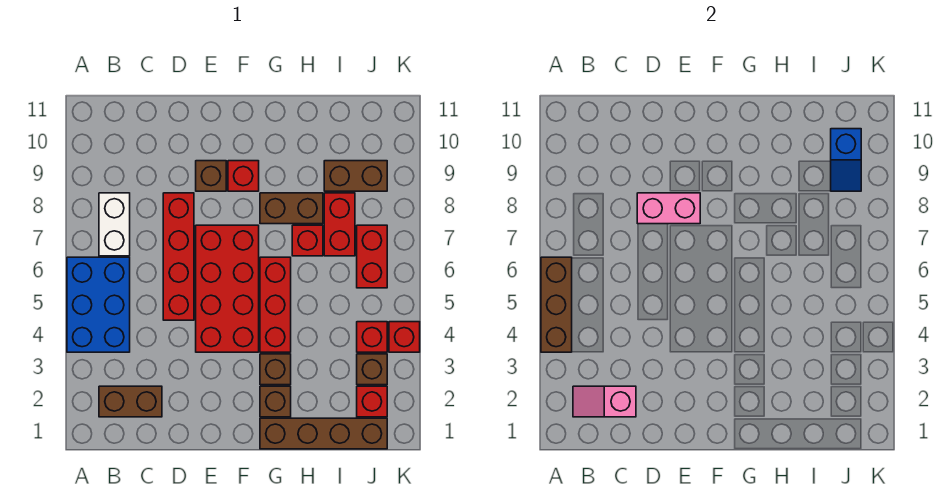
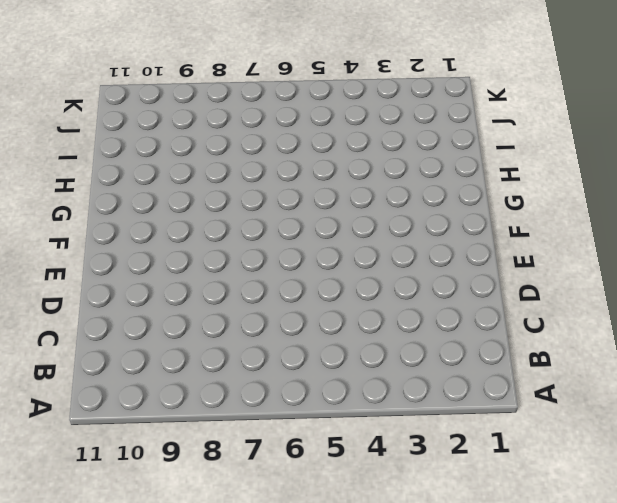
none -> blue 2x3 brick [67,257,130,352]
none -> brown 1x2 brick [99,386,162,417]
none -> white 1x2 brick [99,193,130,256]

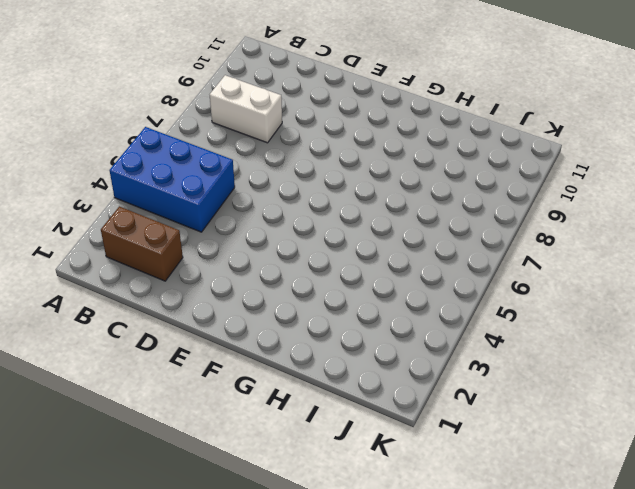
blue 2x3 brick [109,127,235,232] -> blue 2x3 brick turned to [67,257,130,352]
white 1x2 brick [210,75,282,143] -> white 1x2 brick turned to [99,193,130,256]
none -> red 1x4 brick [163,193,194,320]
none -> red 2x4 brick [196,225,259,352]
none -> brown 1x1 brick [196,161,226,191]

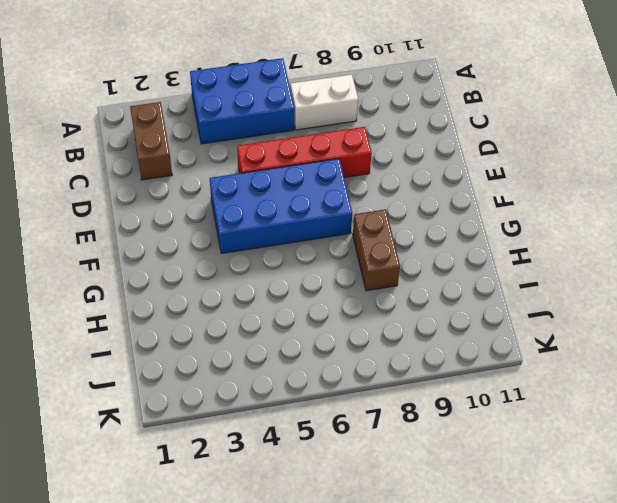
blue 2x4 brick [210,159,352,253] -> red 2x4 brick [196,225,259,352]
none -> brown 1x1 brick [196,161,226,191]
none -> red 1x1 brick [228,161,259,191]
none -> brown 1x4 brick [260,418,387,449]

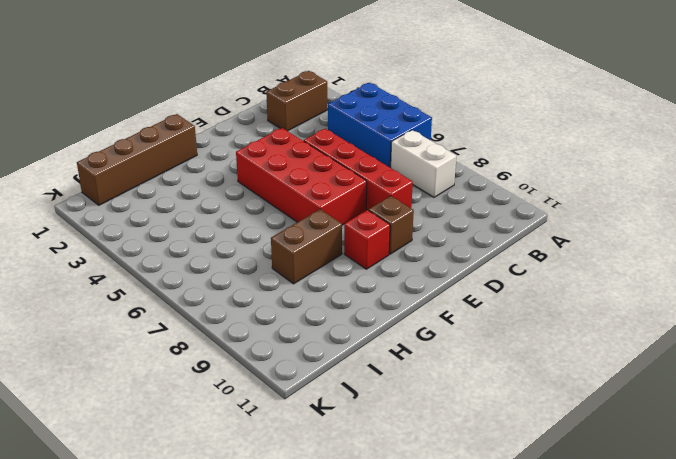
none -> brown 1x1 brick [260,386,291,417]
none -> brown 1x1 brick [260,354,291,385]
none -> red 1x3 brick [260,257,291,352]

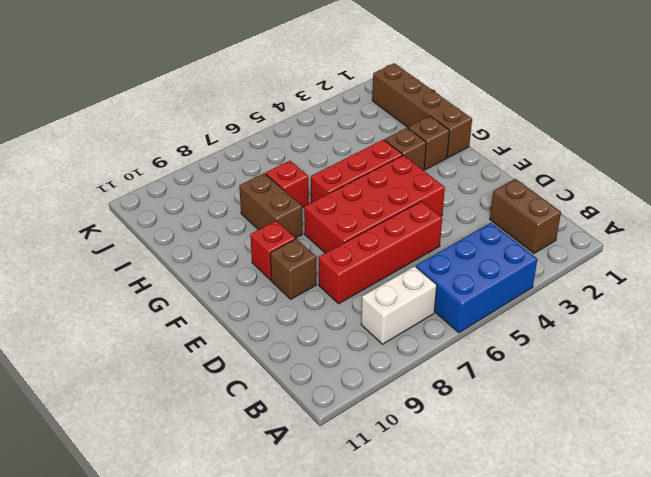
none -> red 1x2 brick [324,193,355,256]
none -> brown 1x2 brick [324,161,387,191]
none -> red 1x1 brick [357,386,387,417]

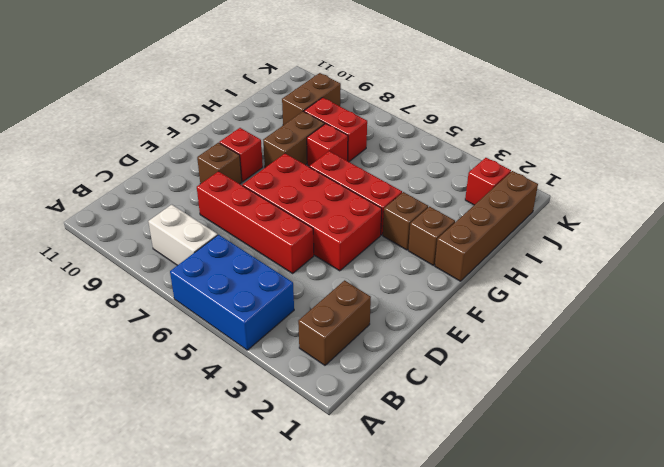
none -> brown 1x1 brick [357,354,387,385]
none -> red 1x1 brick [357,322,387,352]
none -> red 1x2 brick [357,225,387,288]

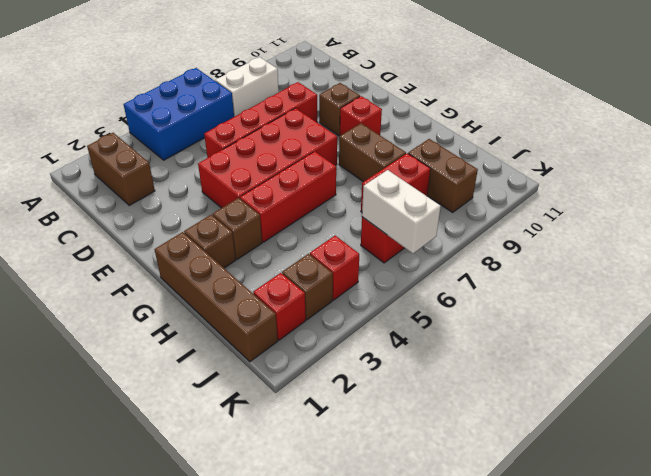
white 1x2 brick [362,170,441,253] -> none
none -> red 1x1 brick [292,225,323,256]
none -> red 1x1 brick [389,322,420,352]
none -> brown 1x3 brick [541,257,572,352]

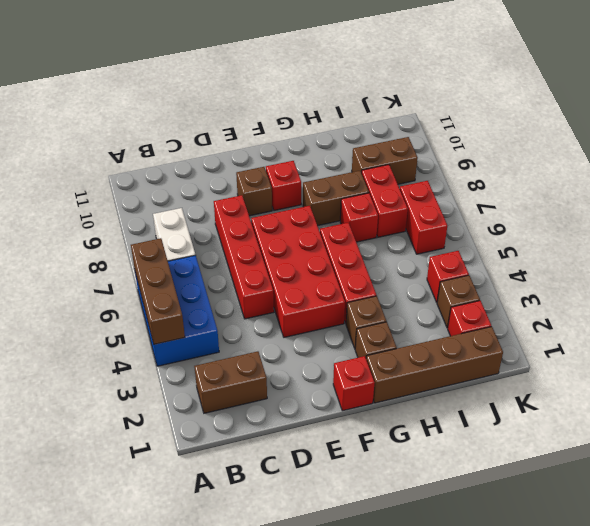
red 1x1 brick [333,356,375,411] -> red 1x1 brick moved to [389,322,420,352]
none -> pink 1x2 slope [573,386,636,417]
none -> pink 1x2 brick [637,193,700,224]
none -> blue 1x2 slope [831,129,861,191]

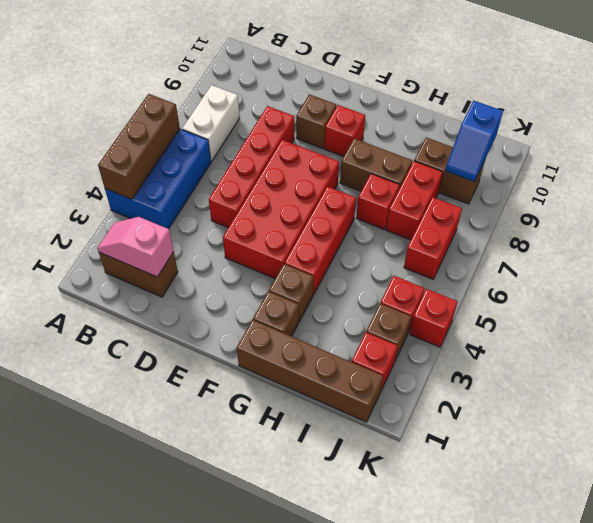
none -> pink 1x2 brick [637,193,700,224]

